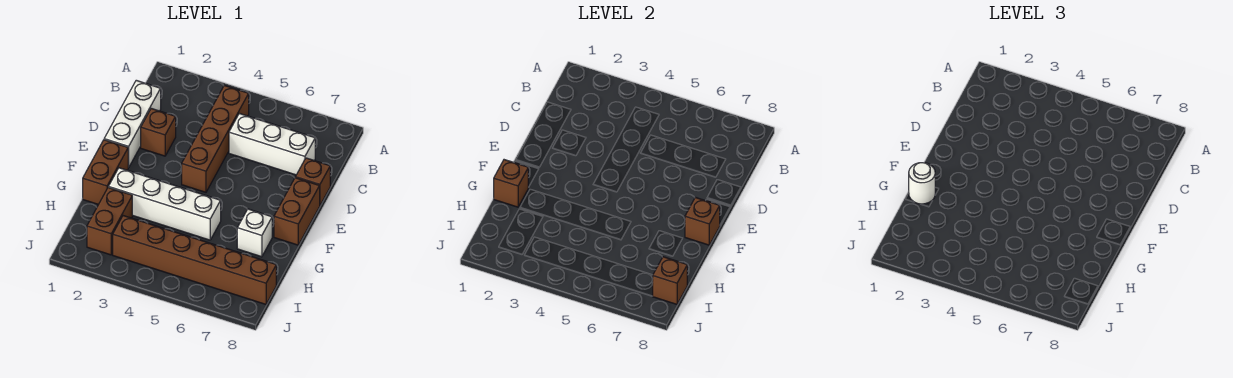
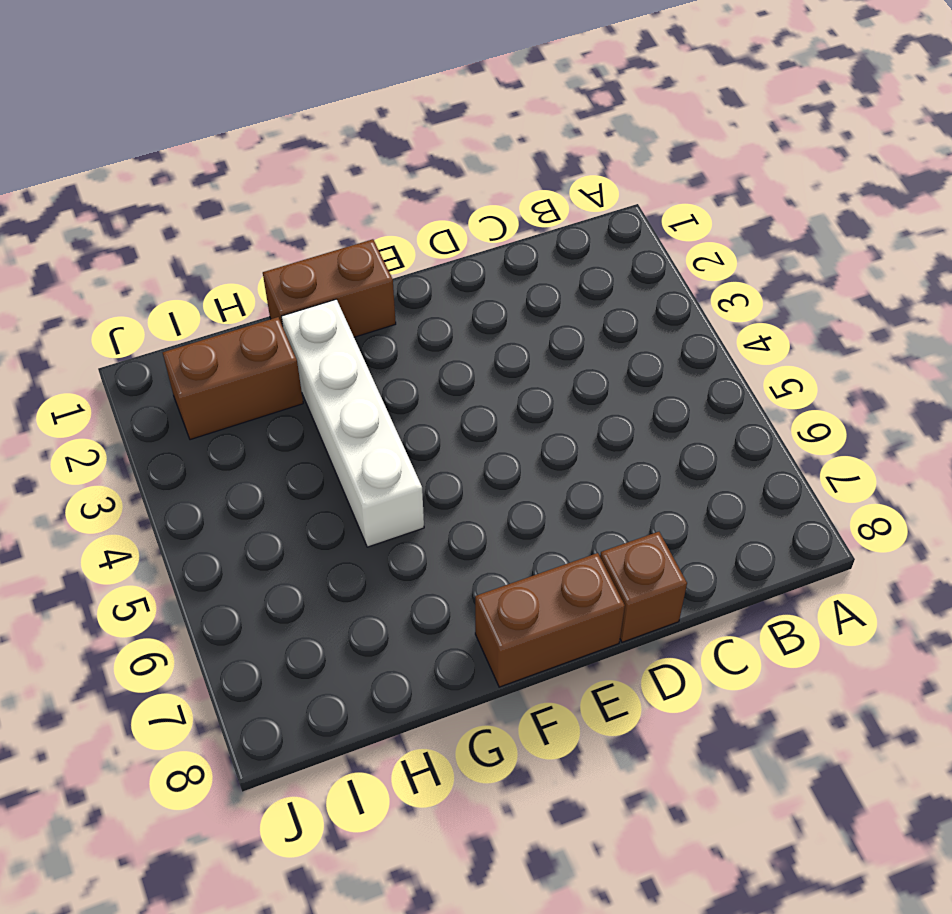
none -> brown 1x4 brick [182,85,249,192]
none -> white 1x3 brick [104,80,161,167]
none -> white 1x3 brick [229,113,315,175]

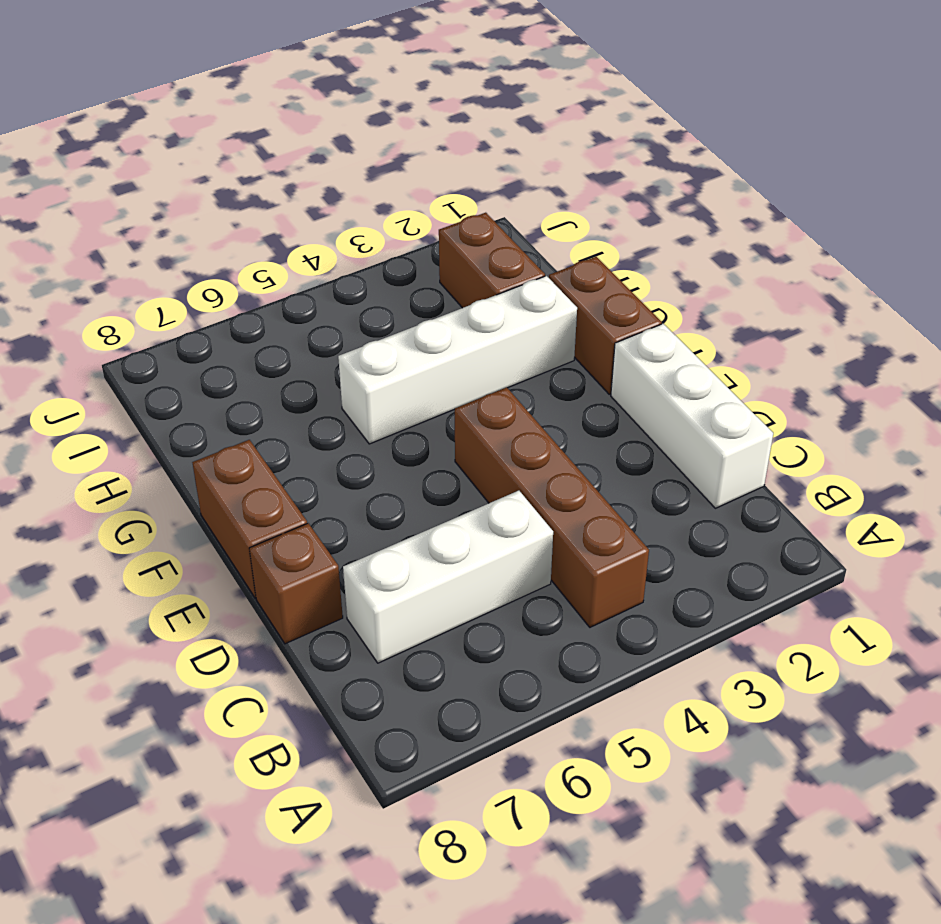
none -> brown 1x1 brick [141,108,176,156]
none -> white 1x1 brick [237,209,272,257]
none -> brown 1x6 brick [113,216,276,304]

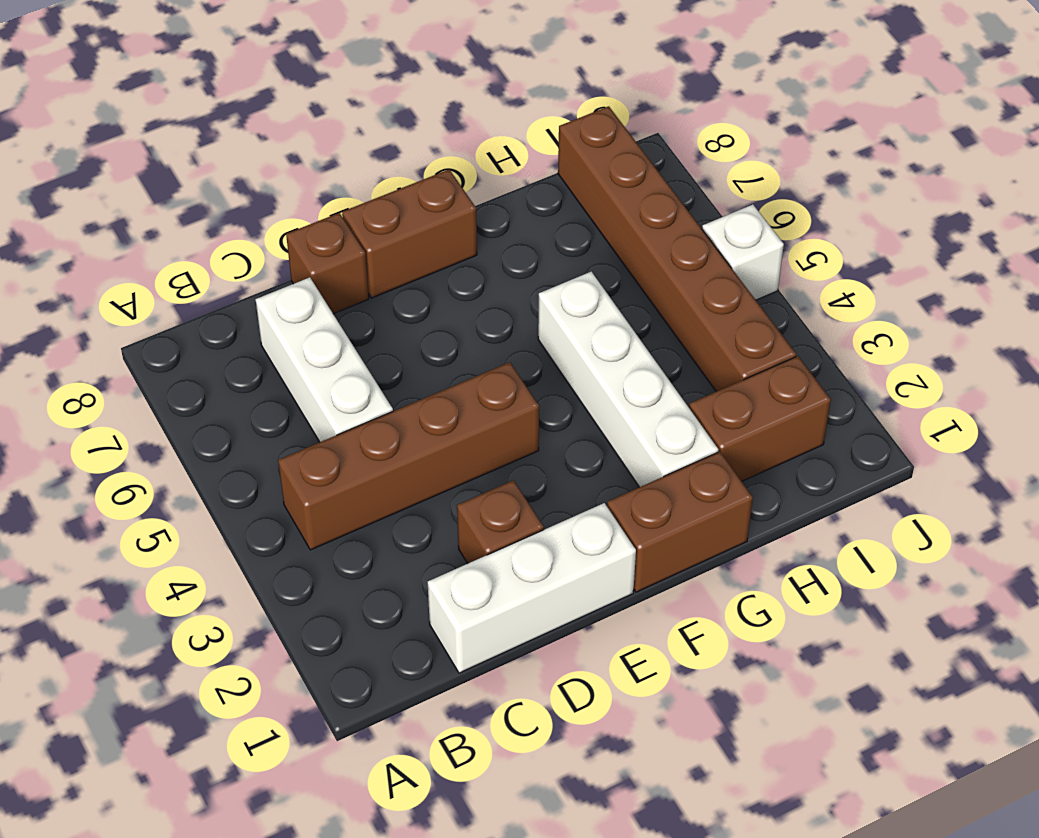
white 1x1 brick [702,205,784,300] -> white 1x1 brick moved to [237,209,272,257]
none -> brown 1x1 brick [685,197,720,245]
none -> brown 1x1 brick [494,160,528,207]
none -> brown 1x1 brick [653,257,687,304]

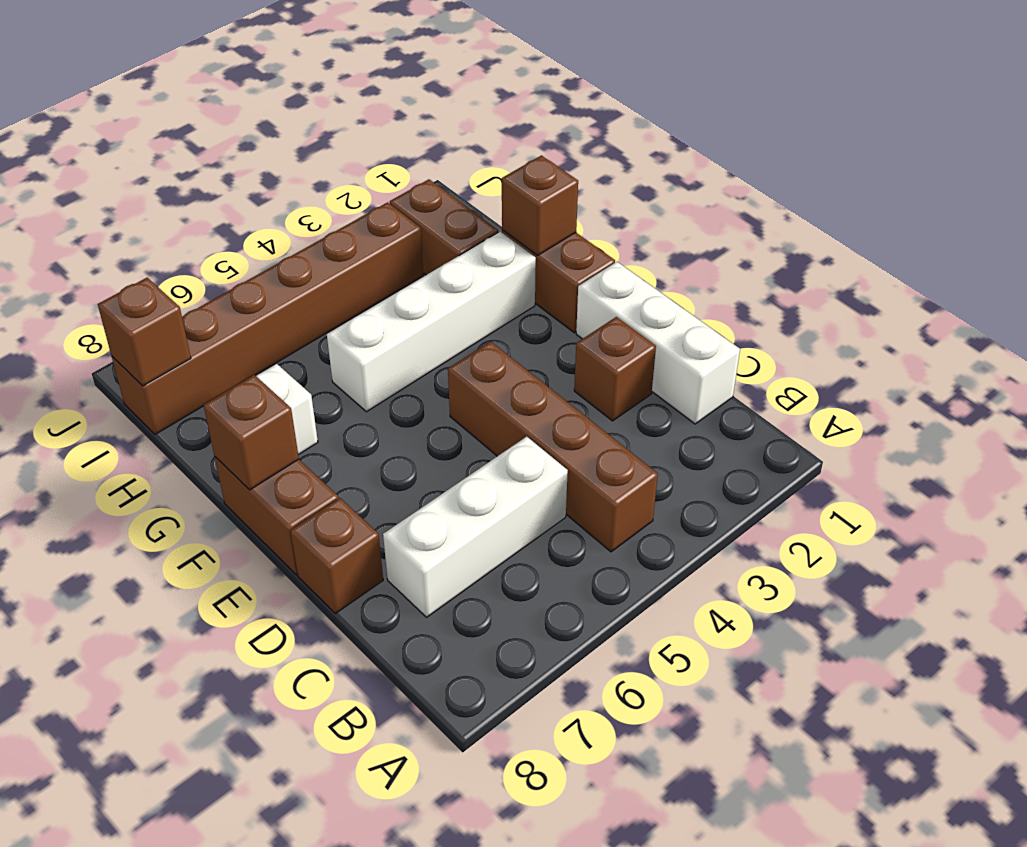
none -> white 1x1 round brick [909,163,936,204]

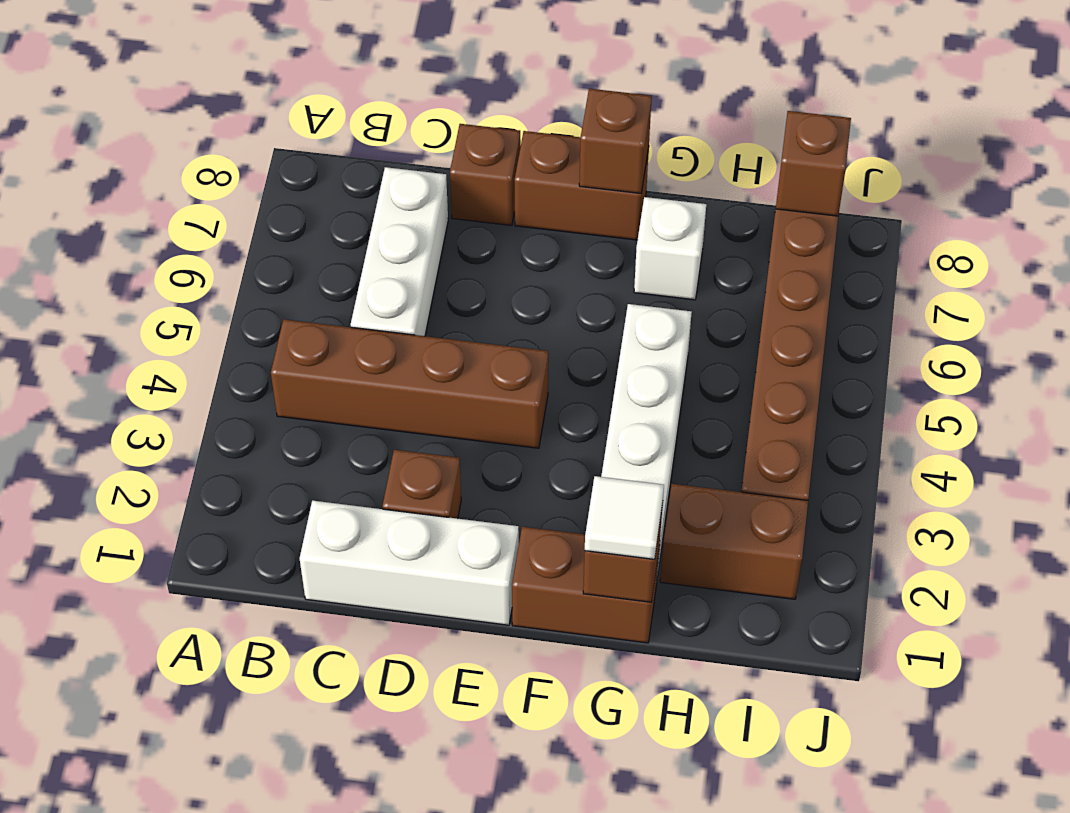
white 1x1 tile [585,476,664,559] -> white 1x1 round brick [909,163,936,204]

